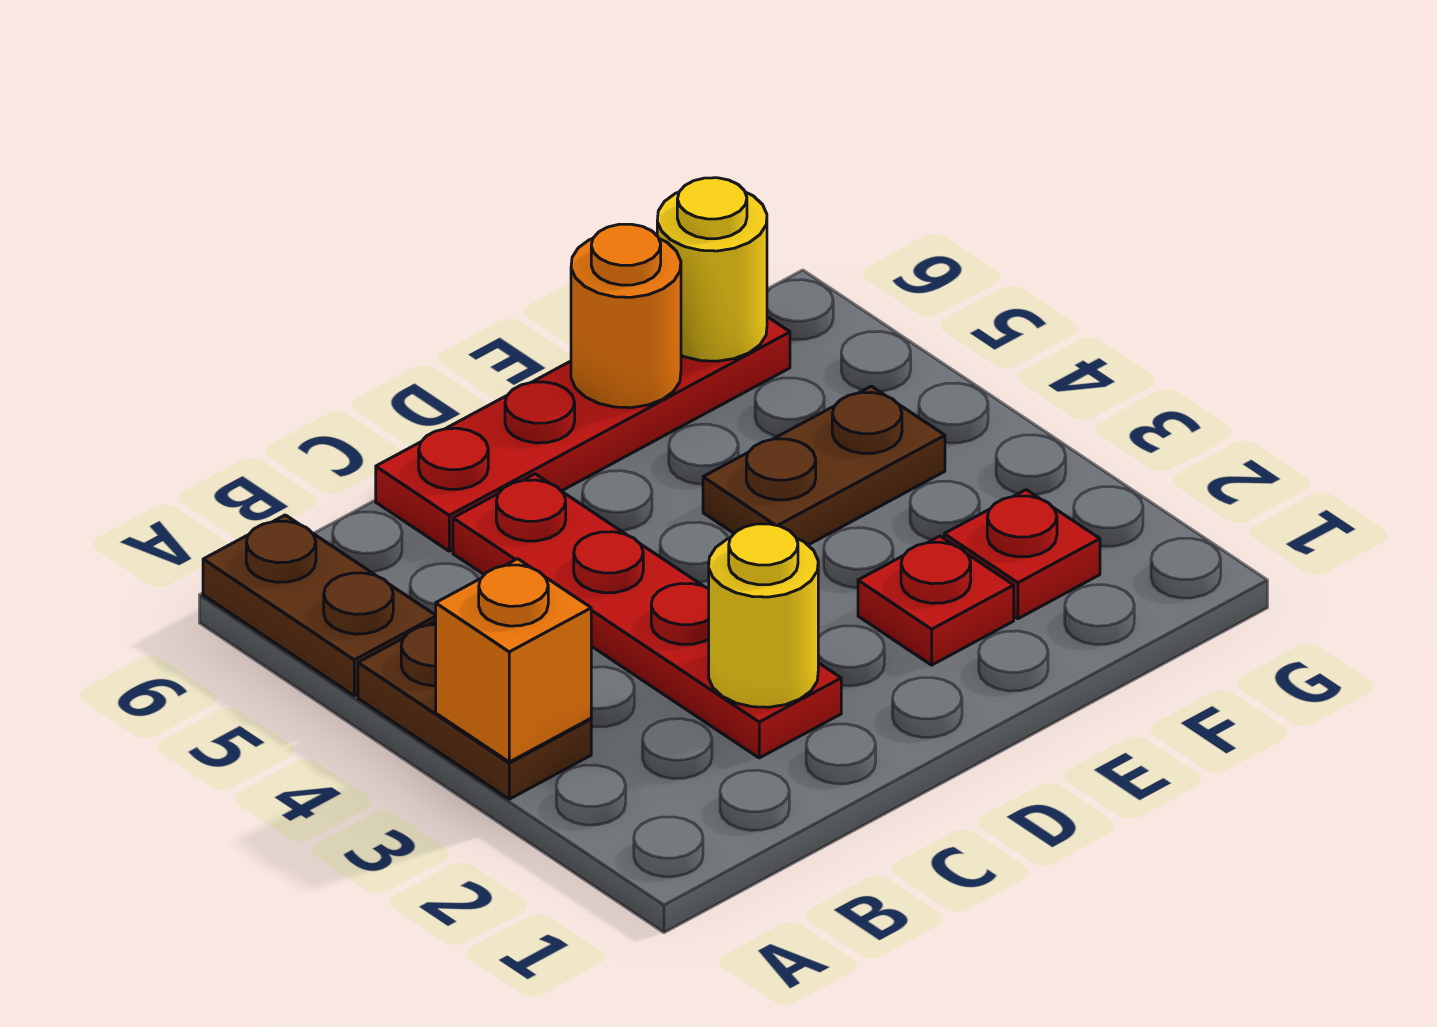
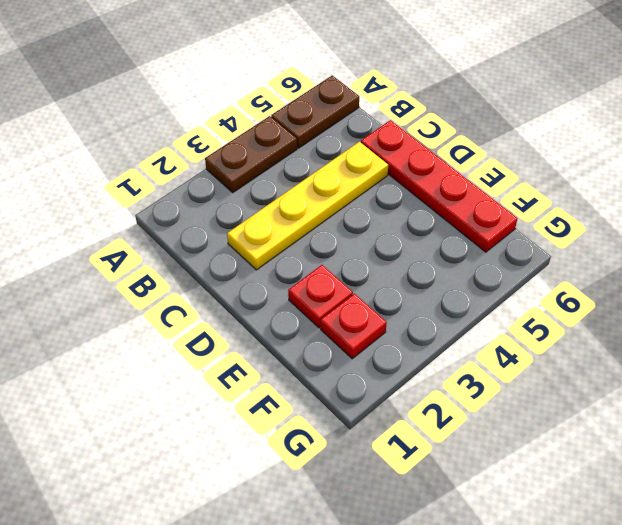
yellow 1x4 plate [227,142,388,270] -> red 1x4 plate [453,474,841,758]
none -> brown 1x2 plate [703,386,945,545]
none -> orange 1x1 brick [436,559,591,762]

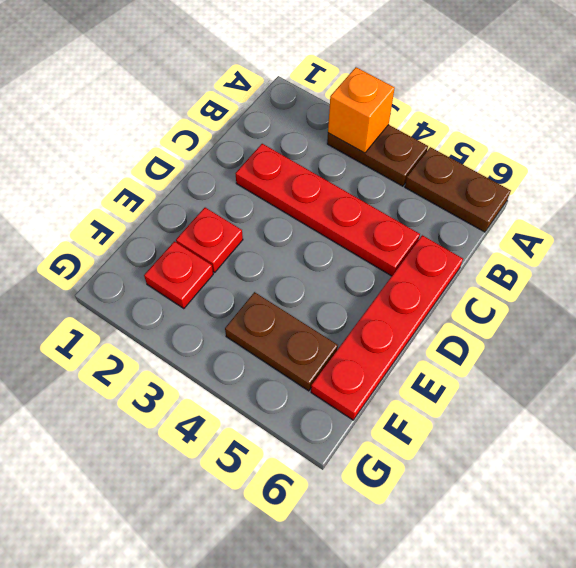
brown 1x2 plate [225,292,338,391] -> brown 1x2 plate turned to [703,386,945,545]
none -> yellow 1x1 round brick [709,524,818,707]
none -> orange 1x1 round brick [571,224,681,408]

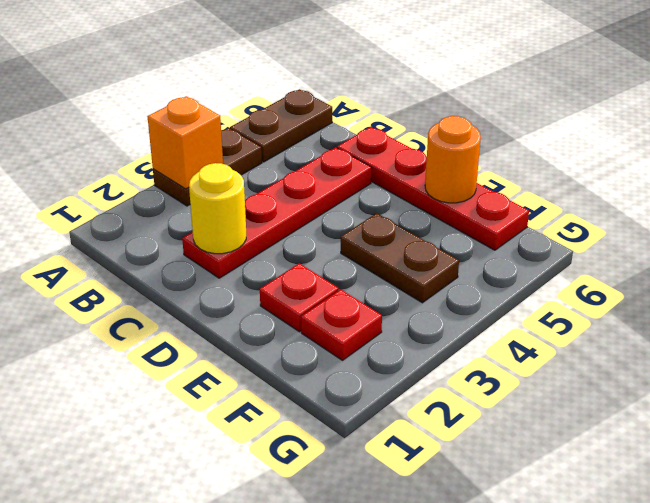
none -> yellow 1x1 round brick [657,178,767,361]

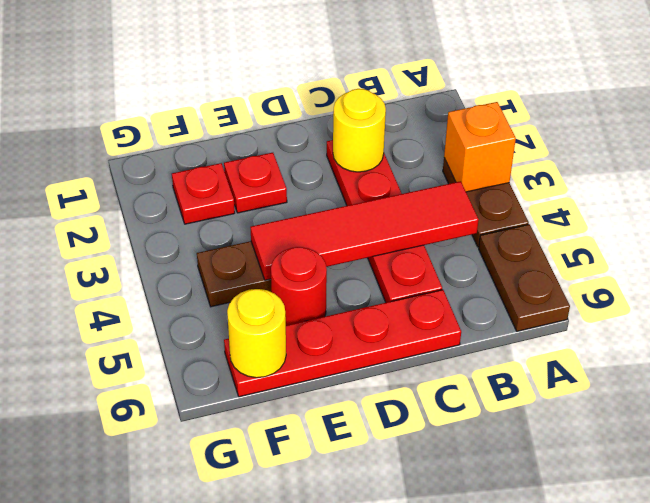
red 1x4 tile [250,181,479,280] -> none
red 1x1 round brick [271,247,327,325] -> none
none -> orange 1x1 round brick [571,224,681,408]

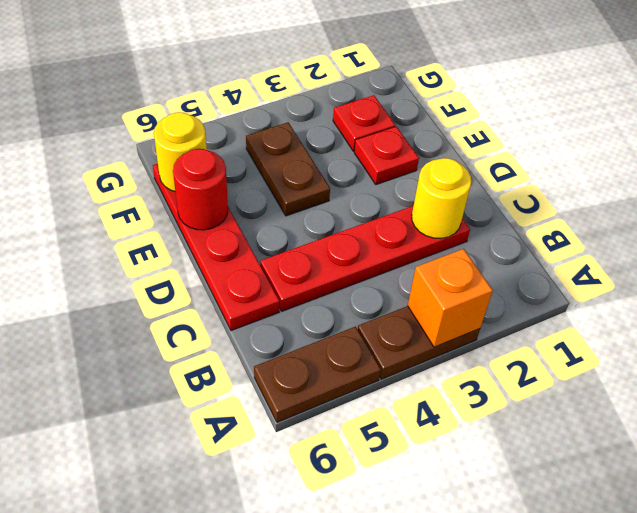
red 1x1 round brick [173,149,228,230] -> orange 1x1 round brick [571,224,681,408]

